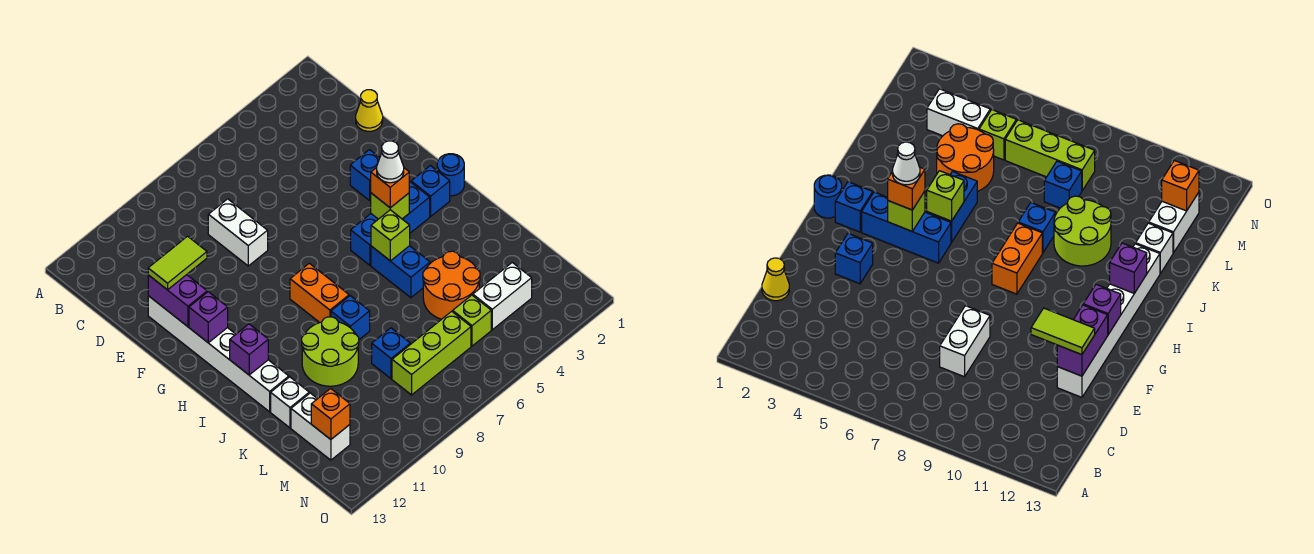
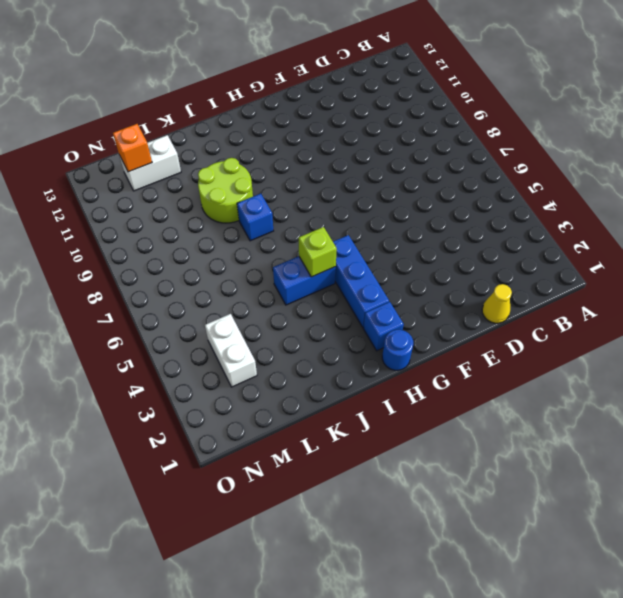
none -> white 1x2 brick [208,199,268,266]
none -> white 1x6 brick [148,296,289,412]
none -> blue 1x1 brick [350,150,380,200]

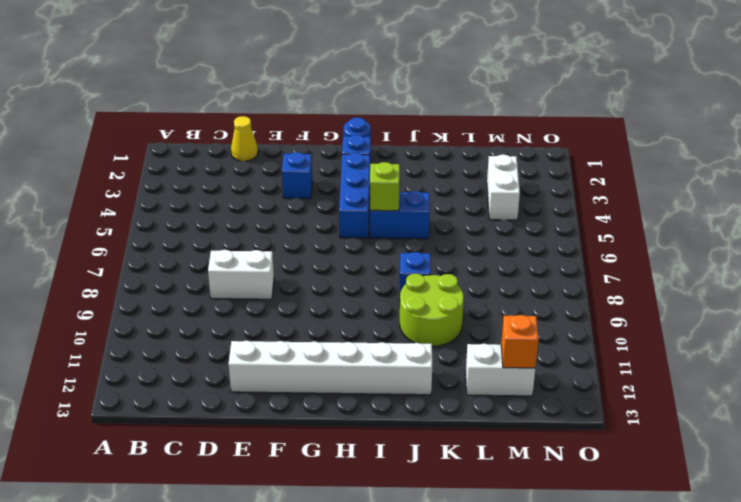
none -> orange 1x2 brick [290,263,349,323]
none -> orange 2x2 round brick [423,251,480,319]
none -> white 1x1 brick [271,377,309,428]

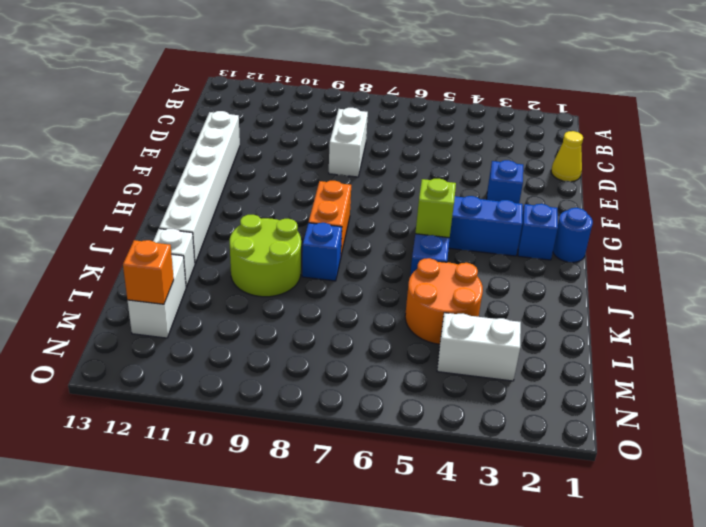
none -> blue 1x1 brick [372,328,410,379]
none -> lime 1x1 brick [453,295,491,346]
none -> lime 1x3 brick [392,311,471,395]

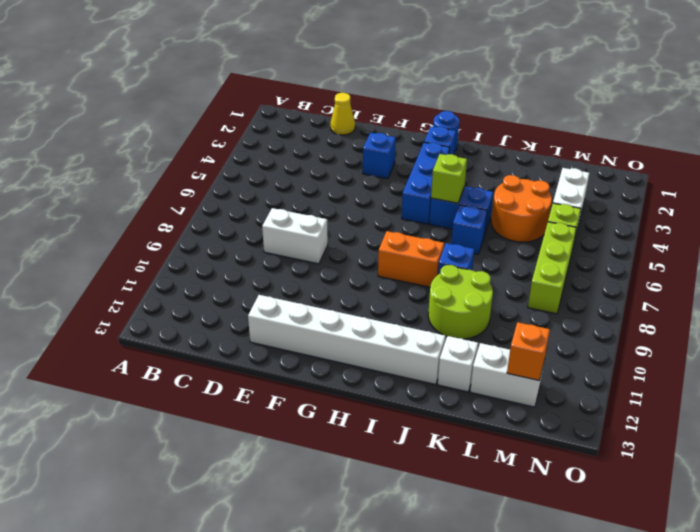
blue 1x1 brick [451,205,487,254] -> blue 1x1 brick moved to [372,328,410,379]
none -> purple 1x2 brick [148,275,207,327]
none -> purple 1x1 brick [189,292,228,343]
none -> lime 1x1 brick [371,193,409,219]

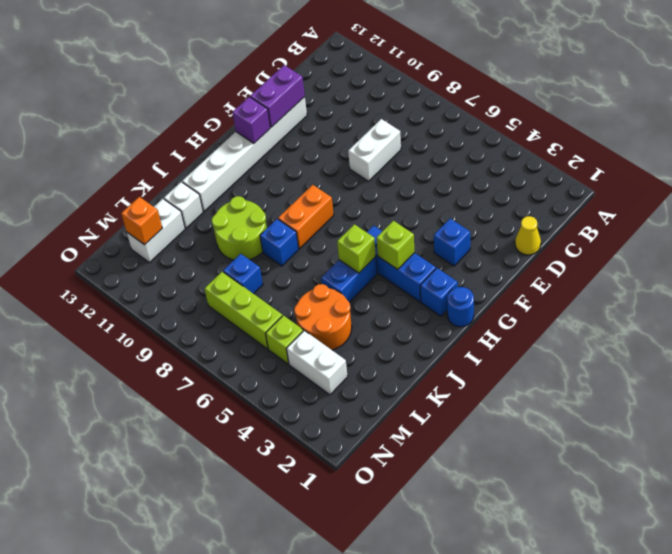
none -> purple 1x1 brick [230,324,268,375]
none -> lime 1x2 tile [148,236,207,290]
none -> orange 1x1 brick [371,168,409,208]

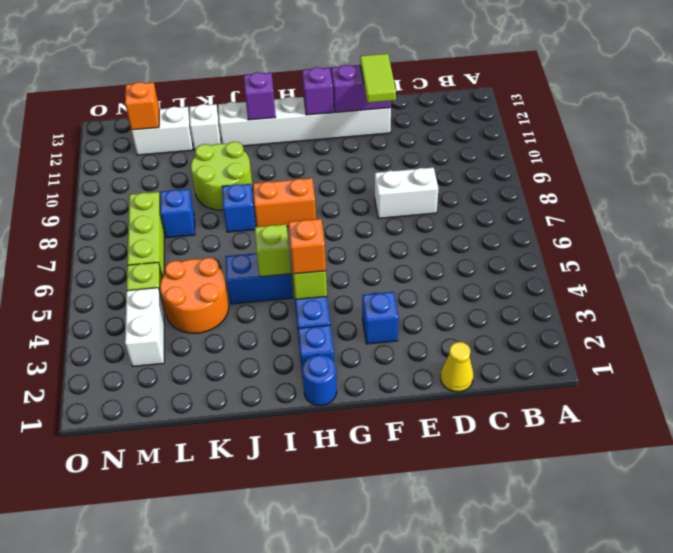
none -> white 1x1 cone [377,141,404,183]

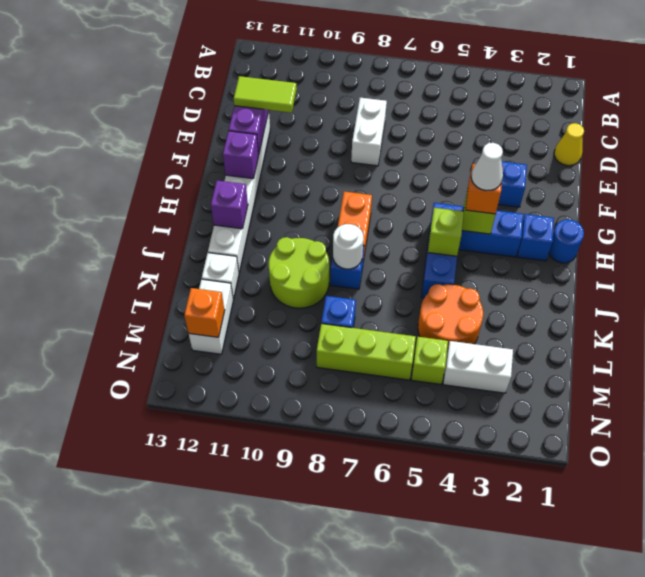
white 1x1 round brick [333,224,363,269] -> none

